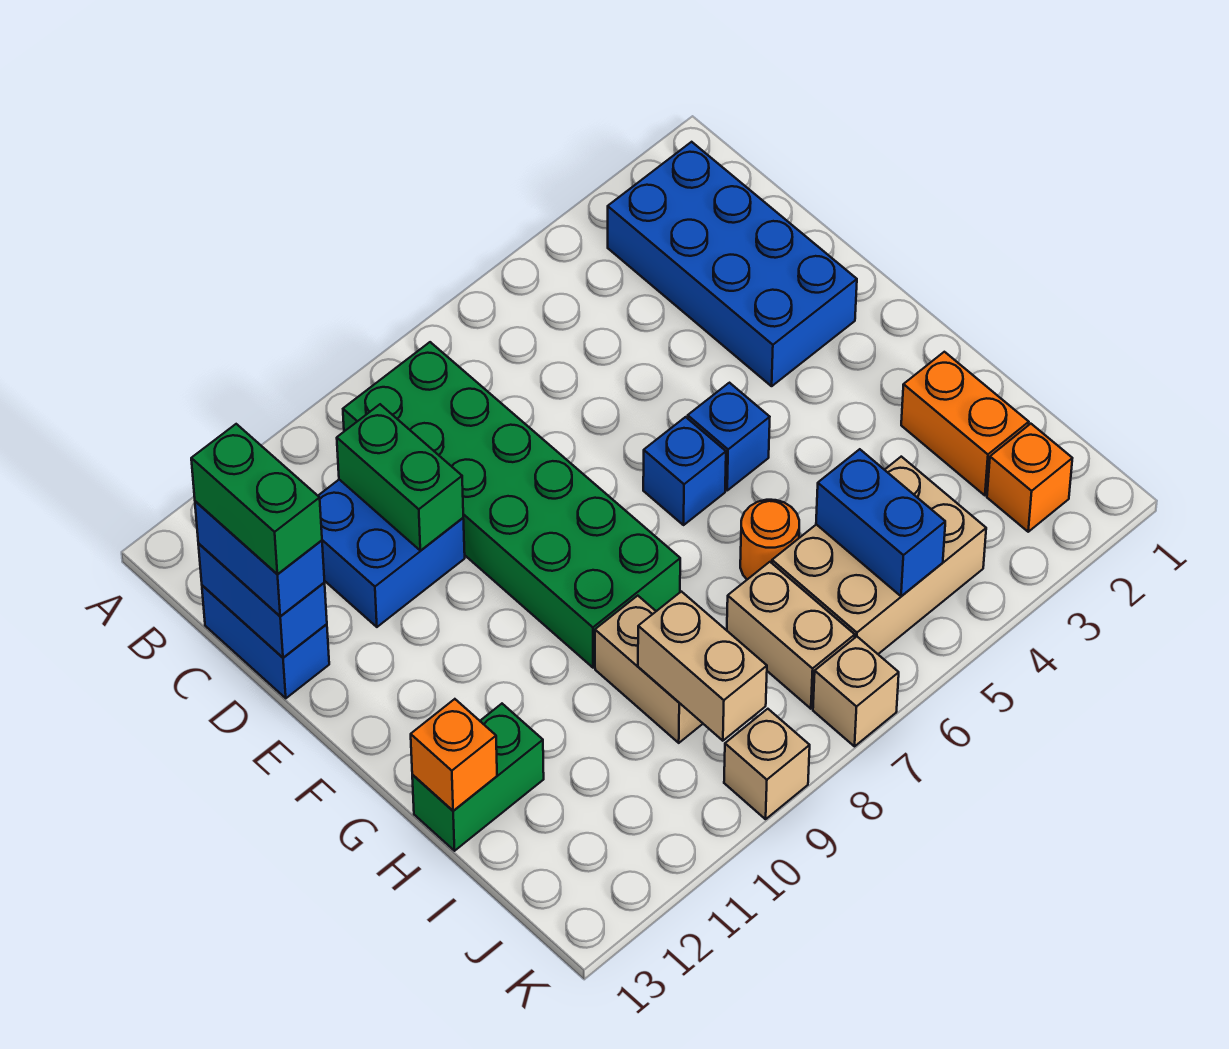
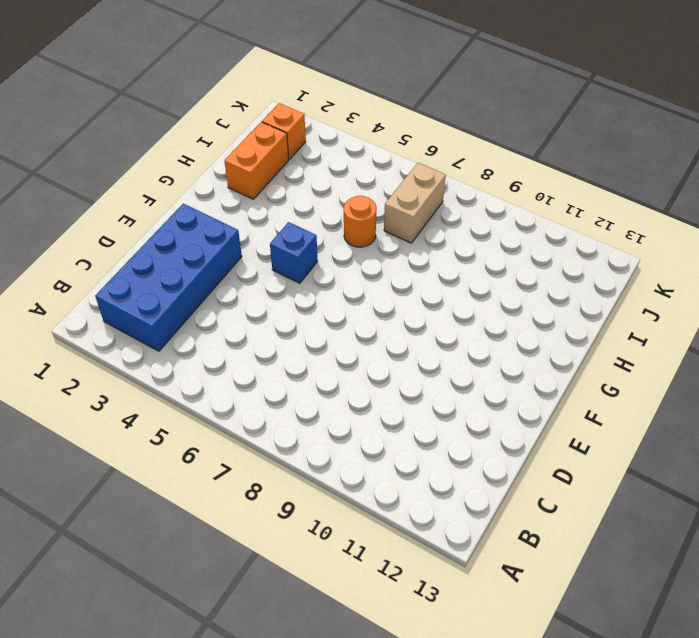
none -> green 2x6 brick [343,342,680,668]
none -> blue 2x2 brick [318,480,465,627]
none -> blue 1x2 brick [202,585,329,698]

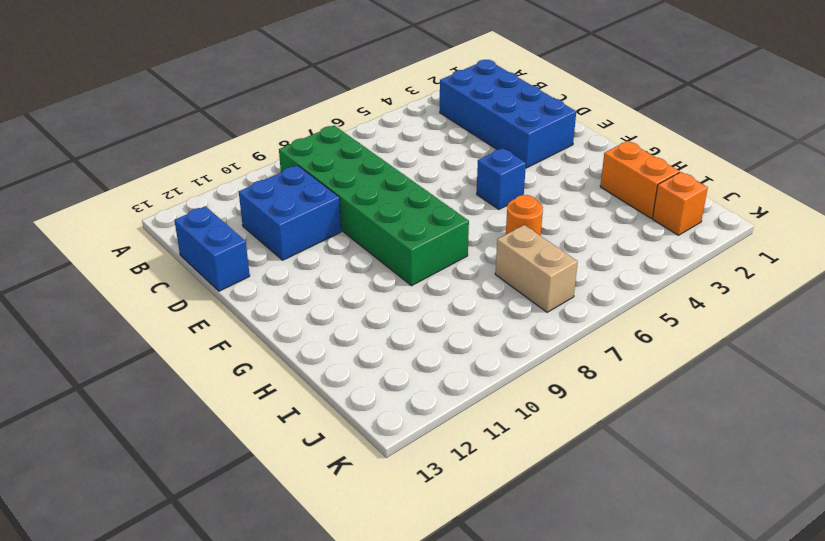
none -> blue 1x1 brick [643,417,726,525]
none -> tan 1x2 brick [595,596,703,743]
none -> green 1x2 brick [412,704,544,851]

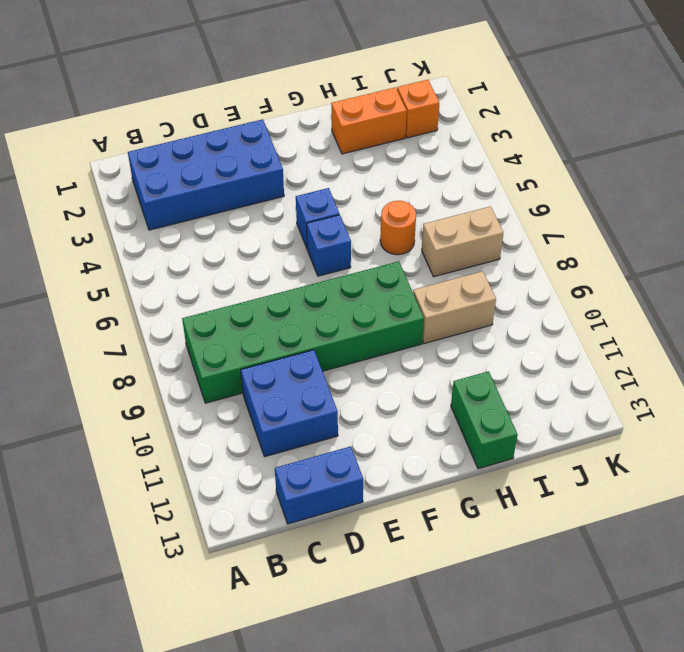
none -> tan 2x3 brick [772,457,986,654]
none -> tan 1x1 brick [813,637,899,746]
none -> tan 1x1 brick [724,709,810,819]

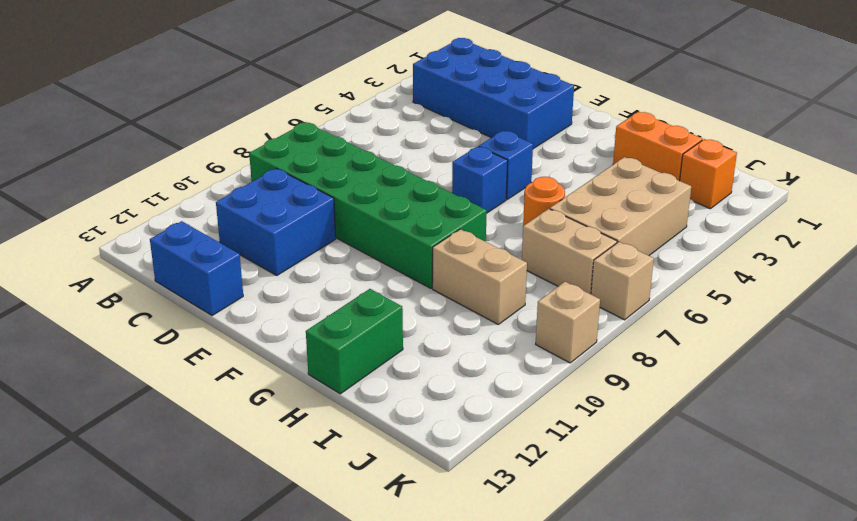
none -> green 1x2 brick [337,404,463,551]
none -> blue 1x2 brick [198,543,327,658]
none -> orange 1x1 brick [411,699,497,811]

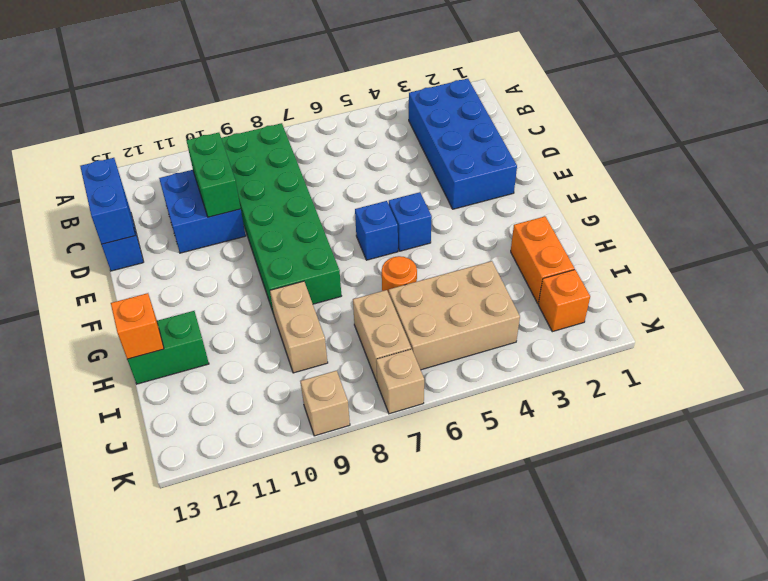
none -> blue 1x2 brick [816,449,945,596]
none -> tan 1x2 brick [638,592,767,741]
none -> blue 1x2 brick [195,501,325,616]

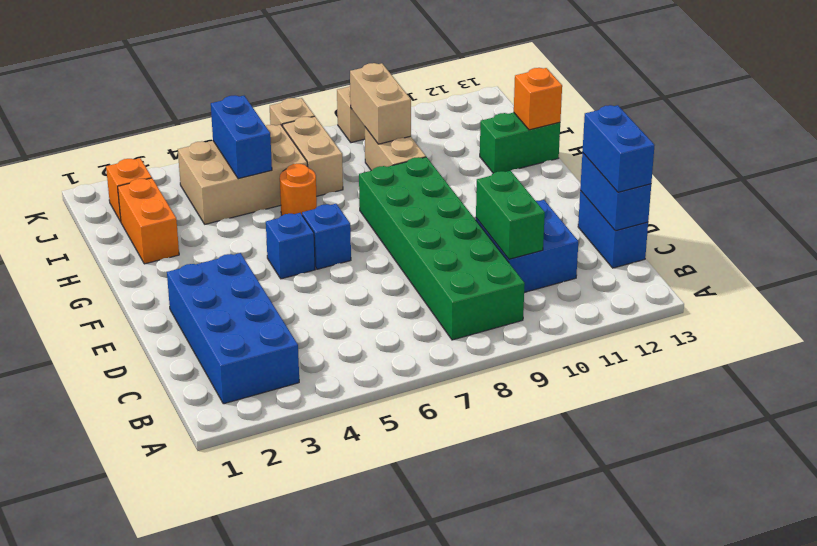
none -> green 1x2 brick [191,424,322,574]

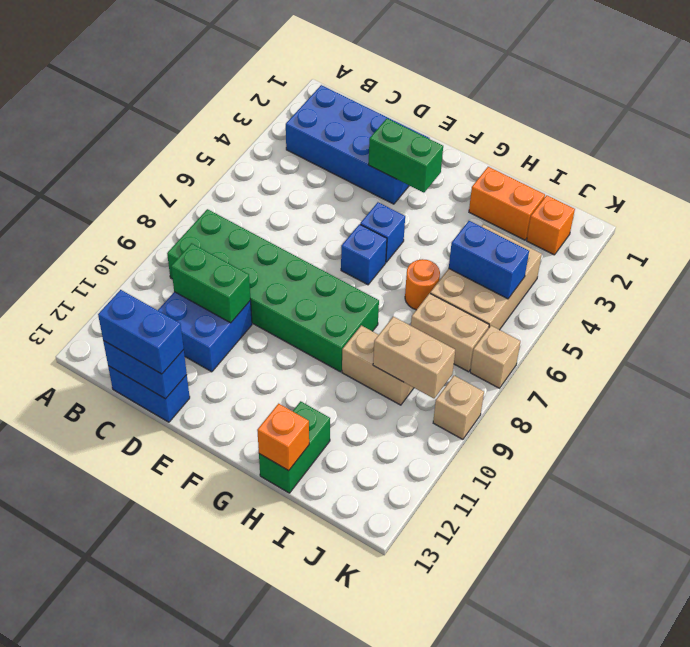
green 1x2 brick [368,118,443,193] -> green 1x2 brick moved to [191,424,322,574]

